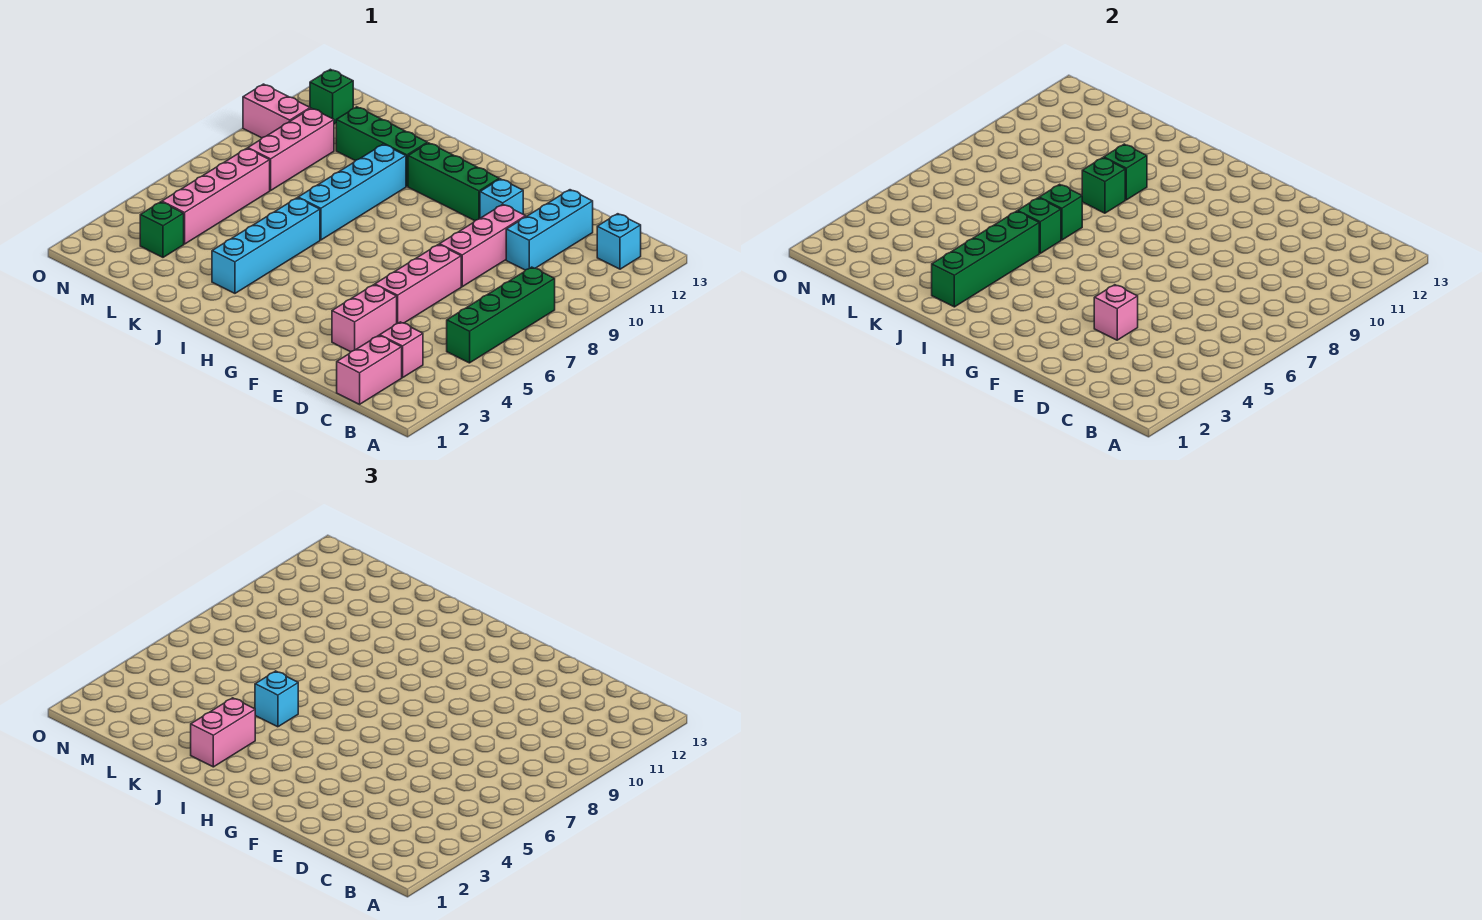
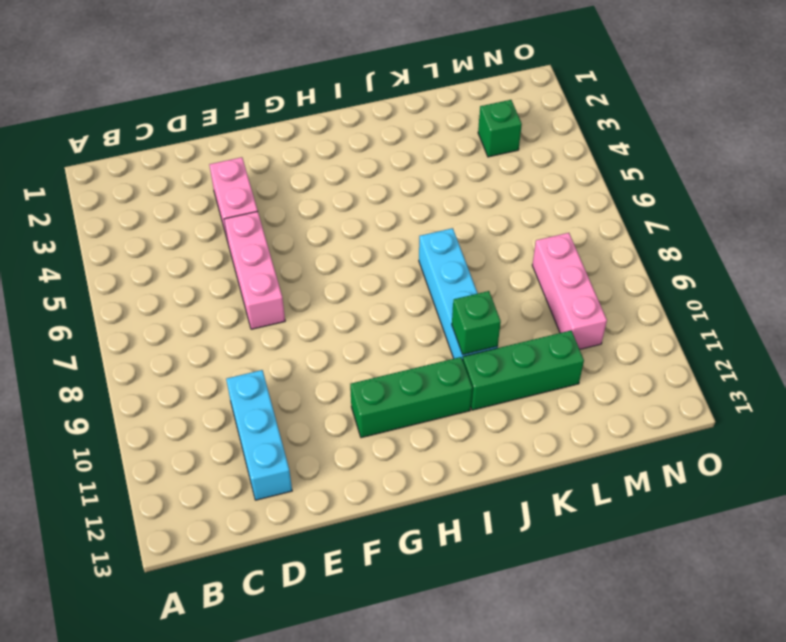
none -> green 1x4 brick [447,267,555,363]
none -> cyan 1x1 brick [597,214,641,269]
none -> pink 1x2 brick [337,335,402,404]

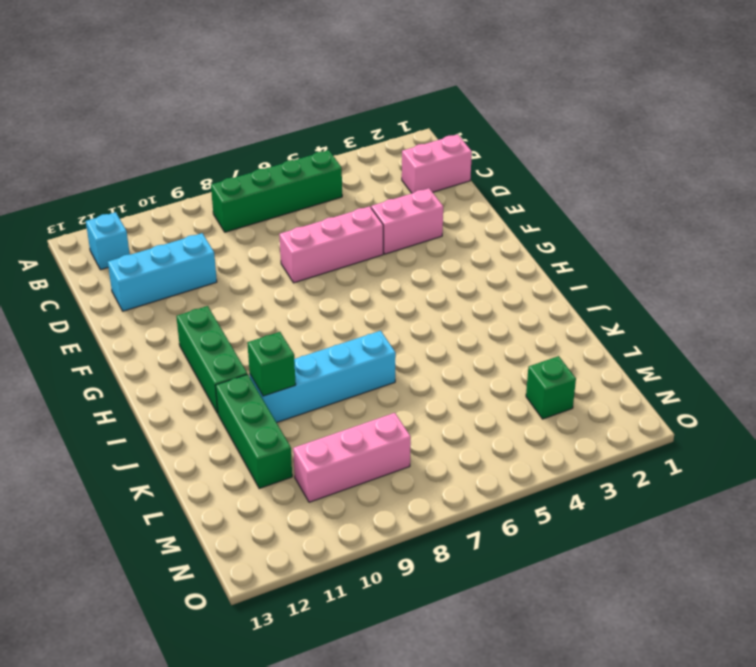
none -> pink 1x1 brick [380,322,423,378]
none -> pink 1x3 brick [439,204,526,287]
none -> cyan 1x1 brick [480,179,523,218]

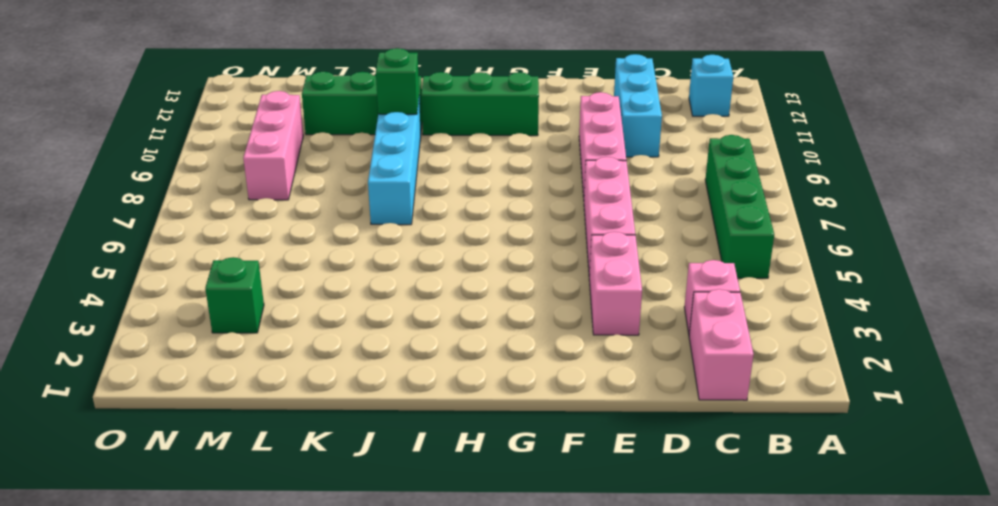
none -> cyan 1x1 brick [480,179,523,218]
none -> cyan 1x4 brick [212,198,320,293]
none -> pink 1x4 brick [162,148,270,244]

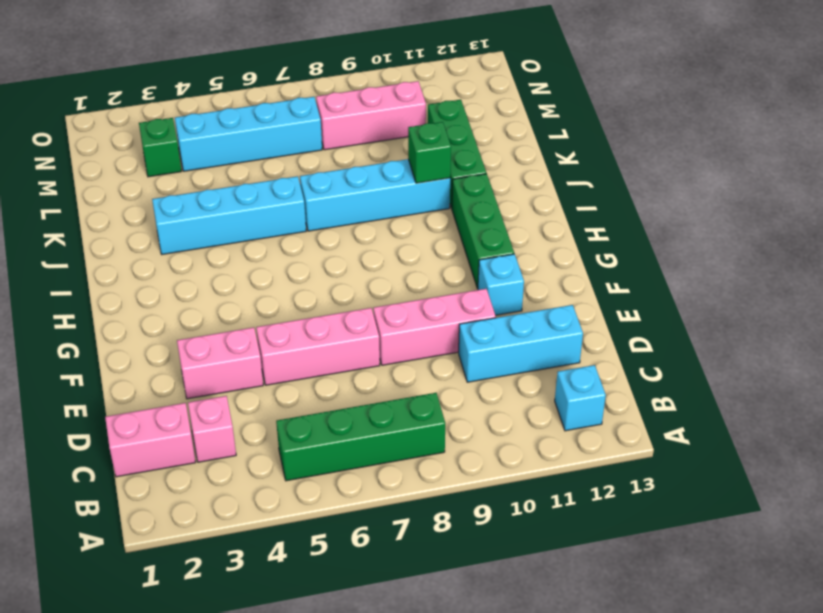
cyan 1x4 brick [175,97,322,171] -> pink 1x4 brick [162,148,270,244]
none -> pink 1x2 brick [243,84,310,138]
none -> green 1x1 brick [310,69,353,124]
none -> pink 1x1 brick [1094,285,1138,340]

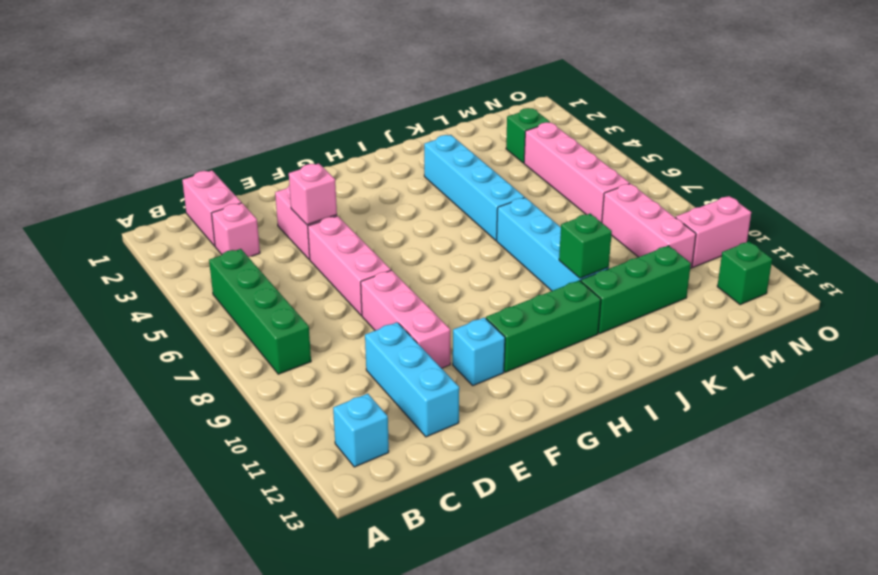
none -> green 1x4 brick [932,211,1039,307]
none -> green 1x1 brick [1018,198,1061,253]
none -> green 1x1 brick [1039,184,1082,240]

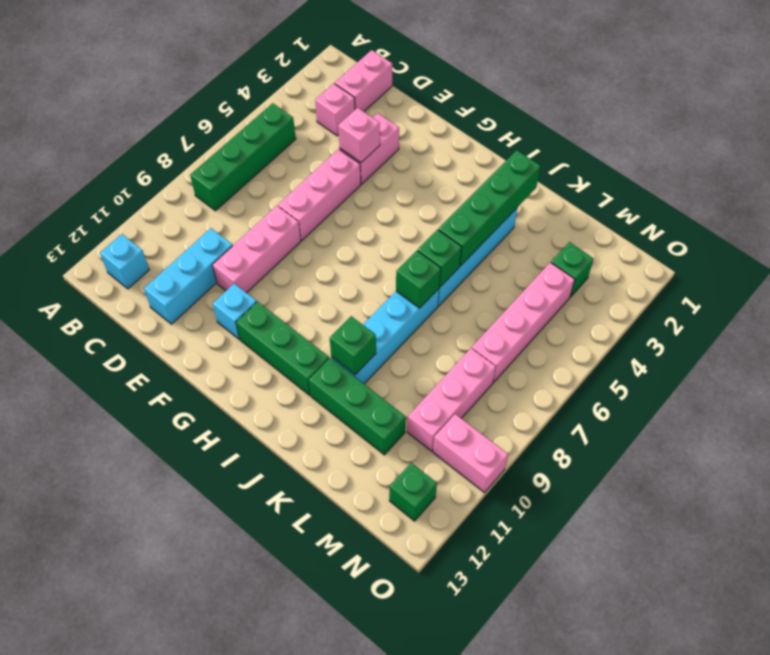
none -> green 1x1 brick [1082,158,1125,213]
none -> pink 1x2 brick [191,698,255,767]
none -> cyan 1x1 brick [255,671,298,727]

